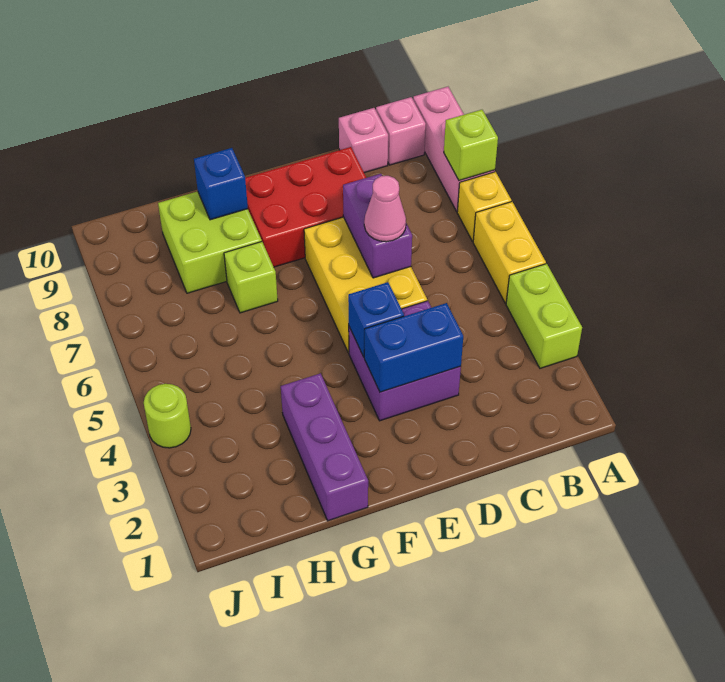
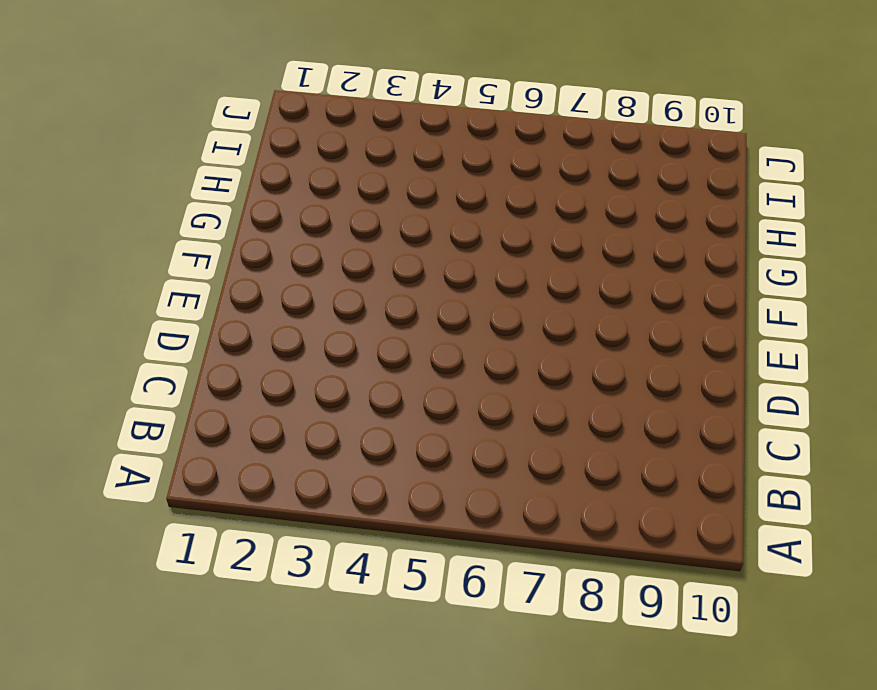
none -> lime 1x2 brick [506,264,582,368]
none -> yellow 1x2 brick [473,202,546,303]
none -> yellow 1x1 brick [457,172,511,242]

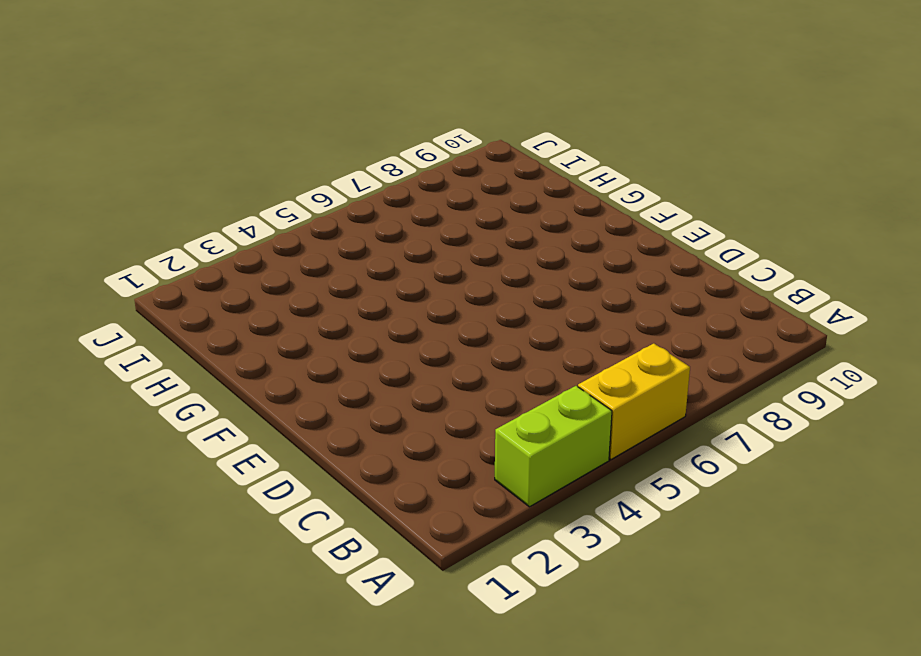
none -> yellow 1x1 brick [457,172,511,242]
none -> pink 1x3 brick [413,87,495,212]
none -> pink 1x1 brick [376,97,426,165]

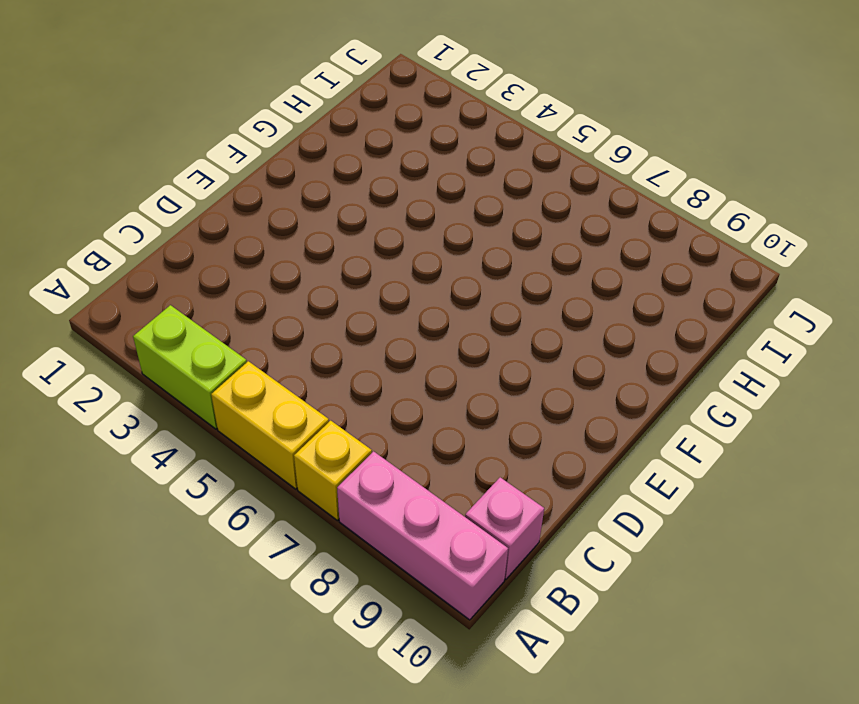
none -> pink 1x1 brick [339,108,388,173]
none -> purple 2x2 brick [349,301,461,421]
none -> yellow 2x3 brick [304,217,427,353]

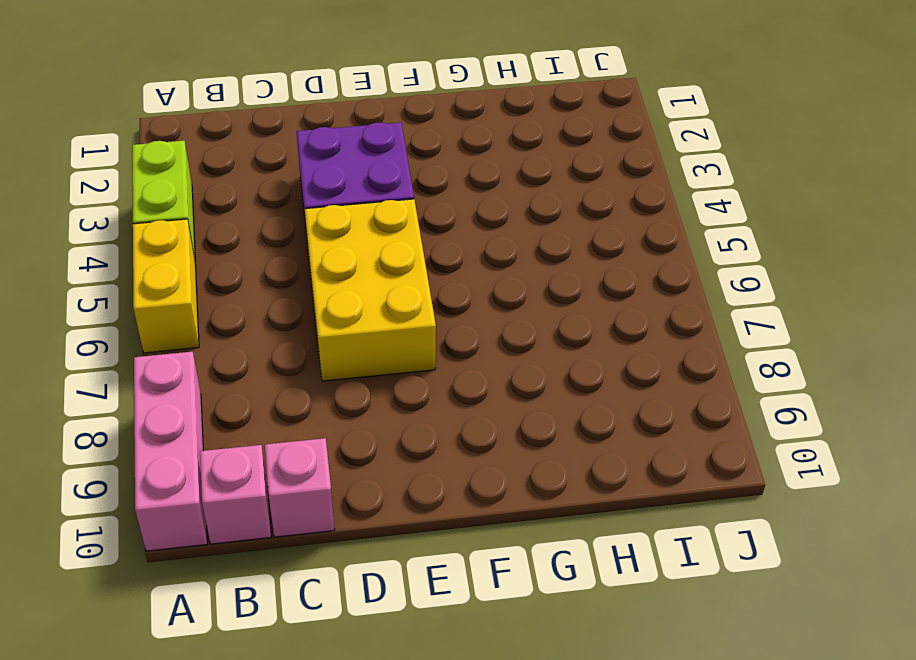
none -> yellow 1x1 brick [457,172,511,242]
none -> red 2x3 brick [245,147,366,267]
none -> purple 1x3 brick [281,373,368,521]

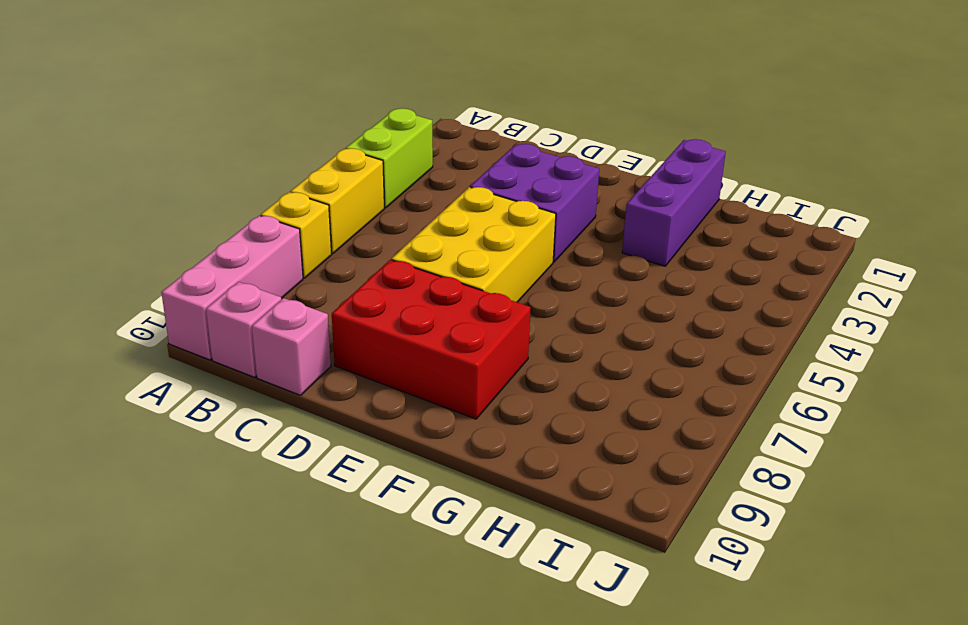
none -> lime 1x1 brick [224,242,278,313]
none -> lime 2x2 brick [158,191,262,293]
none -> lime 1x1 round brick [144,384,191,448]

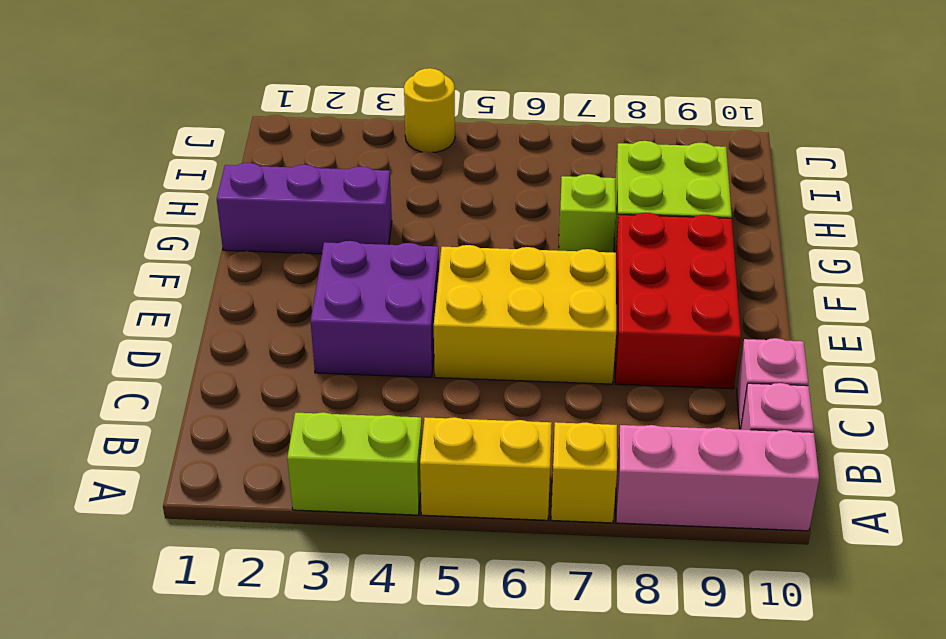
yellow 1x1 round brick [404,68,455,152] -> lime 1x1 round brick [144,384,191,448]
none -> lime 1x1 brick [444,110,498,181]
none -> blue 1x2 brick [364,303,463,392]
none -> purple 1x2 brick [343,174,412,278]

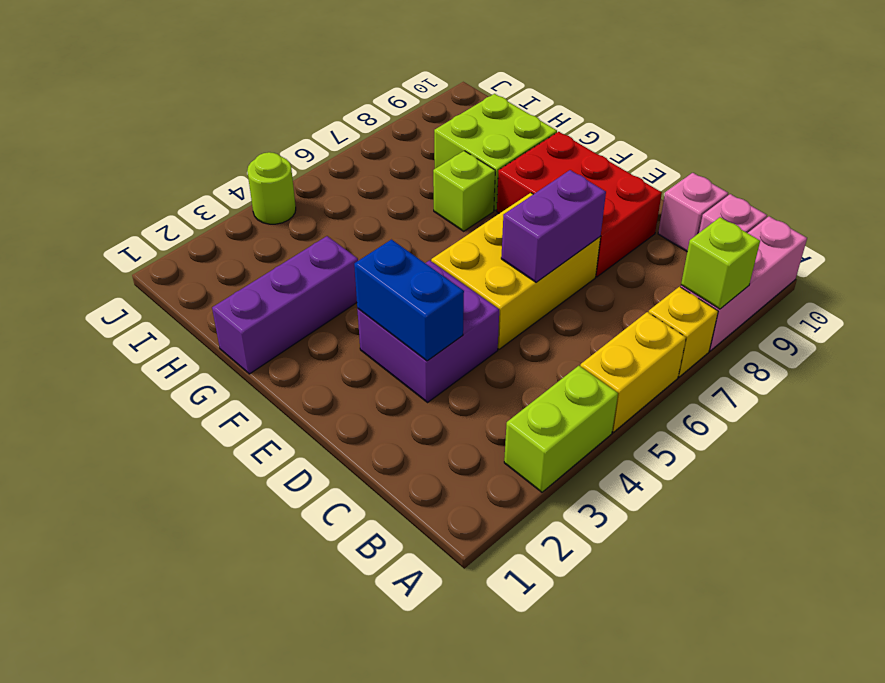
none -> blue 1x1 brick [348,282,404,357]
none -> blue 1x1 brick [194,148,248,220]
none -> pink 1x1 cone [364,176,406,242]

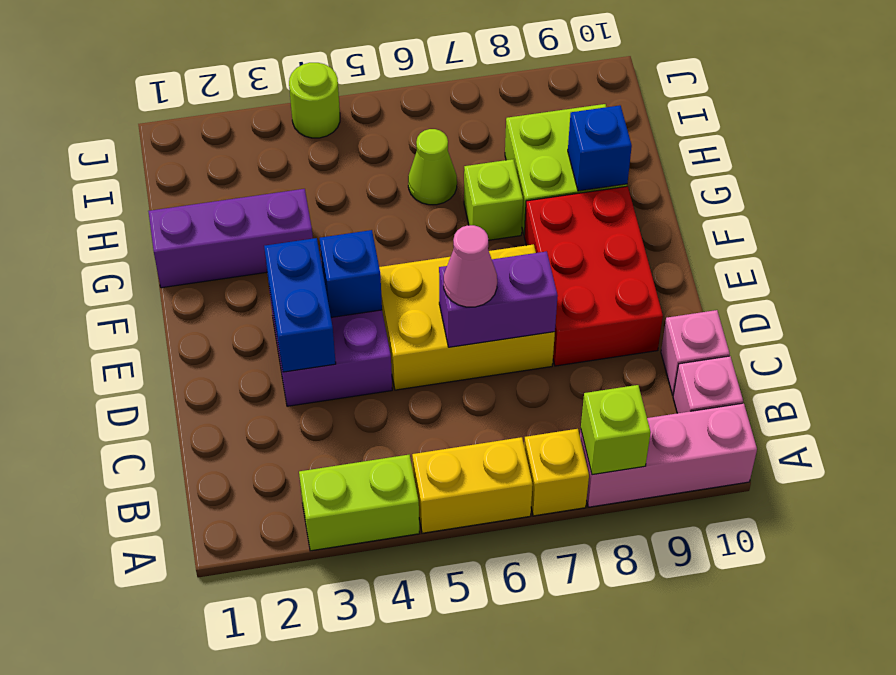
lime 1x1 cone [408,129,457,205] -> none

